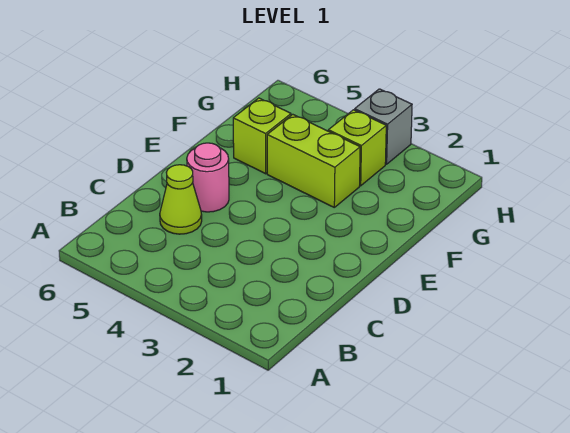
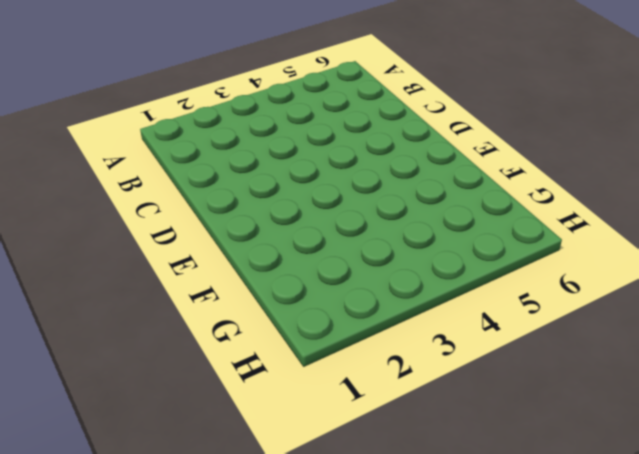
none -> lime 1x1 cone [160,165,202,234]
none -> pink 1x1 round brick [187,143,229,212]

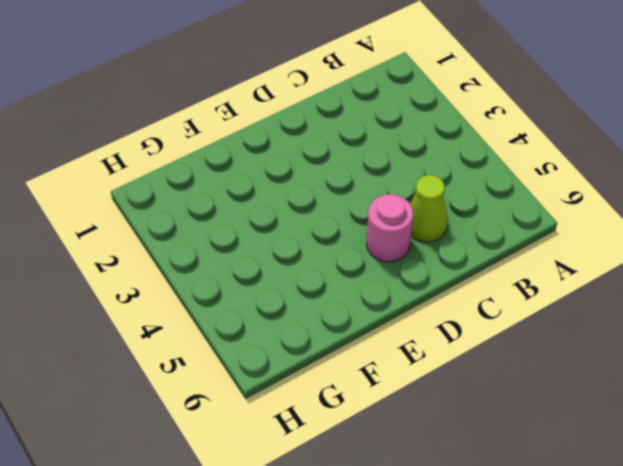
none -> lime 1x2 brick [267,114,360,207]
none -> lime 1x1 brick [233,98,291,174]

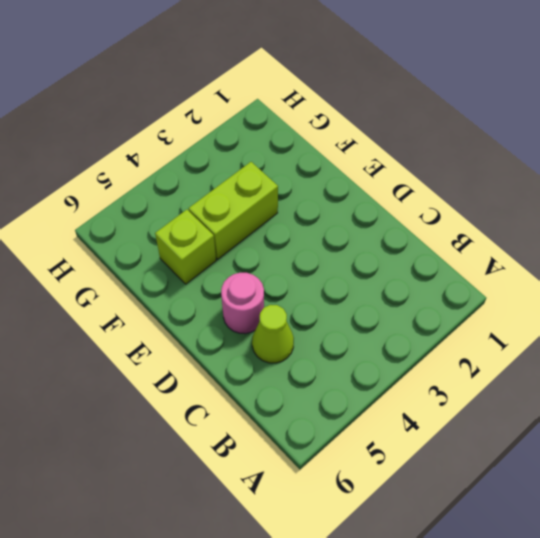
none -> lime 1x1 brick [328,110,386,186]
none -> grey 1x1 brick [355,89,412,164]

